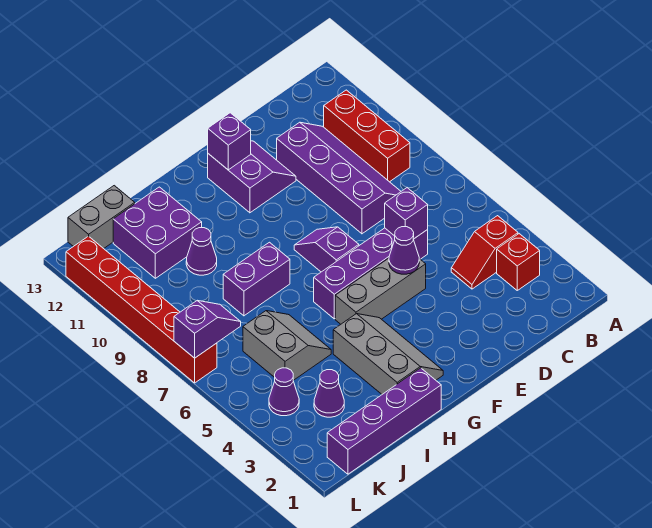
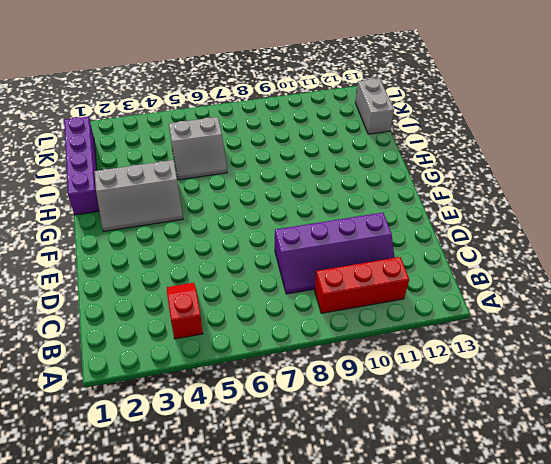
none -> red 1x1 brick [497,234,540,290]
none -> purple 1x4 brick [314,228,428,319]
none -> grey 1x3 brick [335,258,426,324]

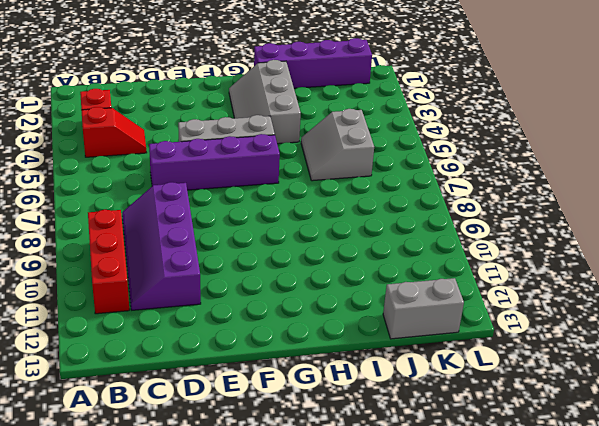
none -> purple 2x2 slope [208,141,296,213]
none -> purple 1x2 slope [294,227,359,272]
none -> purple 1x2 brick [223,242,290,316]

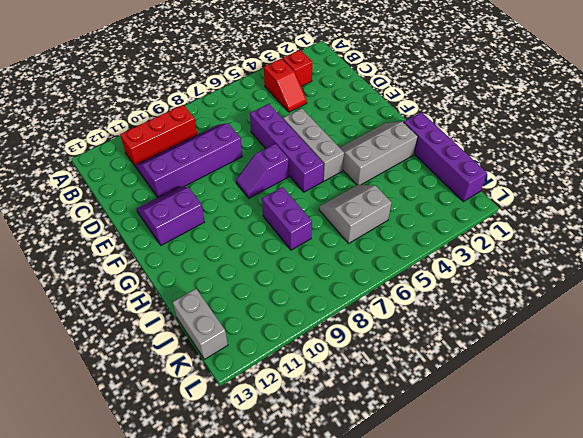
none -> purple 1x1 cone [186,228,217,275]
none -> purple 2x2 brick [113,187,202,278]
none -> purple 1x1 cone [314,370,344,417]

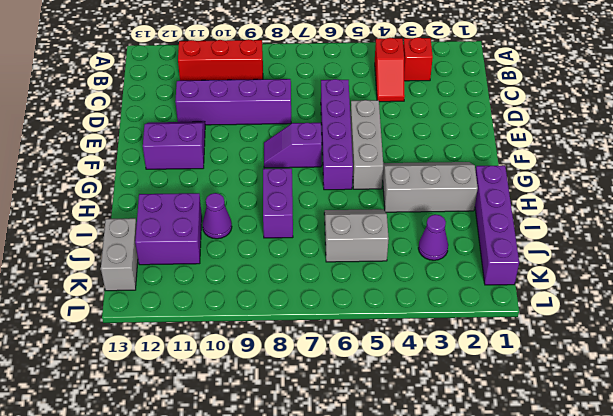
none -> purple 1x1 cone [269,368,299,416]
none -> red 1x6 brick [66,236,217,383]
none -> purple 1x1 brick [385,188,428,239]

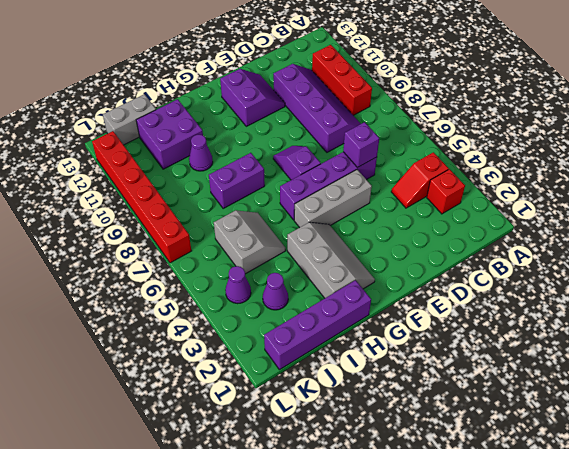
none -> purple 1x1 cone [389,227,419,274]
none -> purple 1x1 brick [208,113,251,170]
none -> purple 1x2 slope [174,301,241,358]

